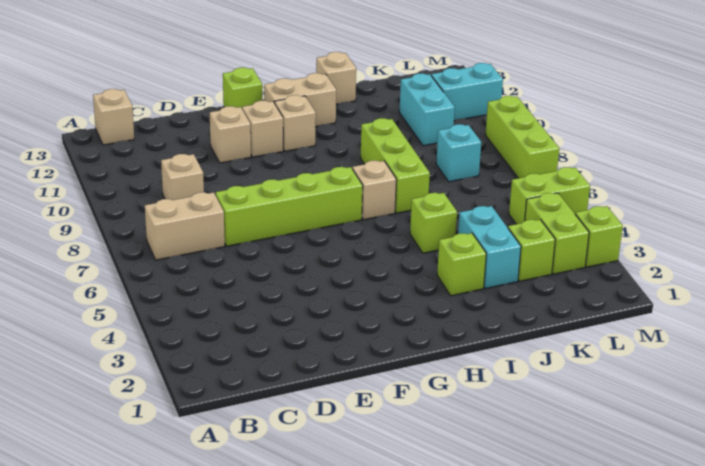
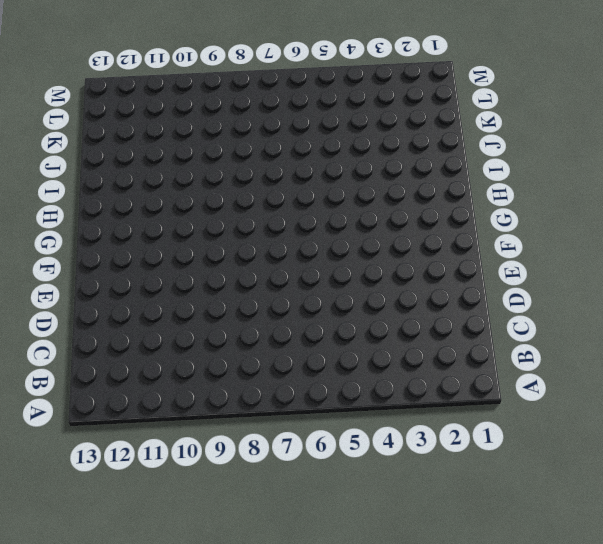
none -> tan 1x2 brick [145,192,225,260]
none -> tan 1x1 brick [93,89,134,145]
none -> tan 1x1 brick [161,154,204,200]

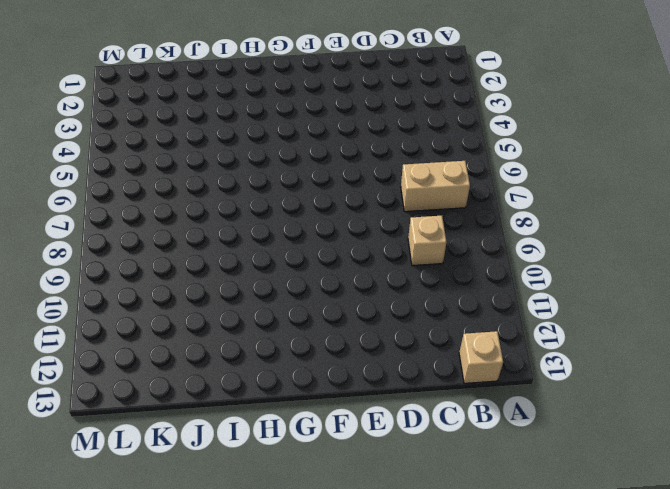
none -> lime 1x4 brick [216,167,363,246]
none -> tan 1x1 brick [210,106,251,163]
none -> tan 1x1 brick [242,101,283,157]

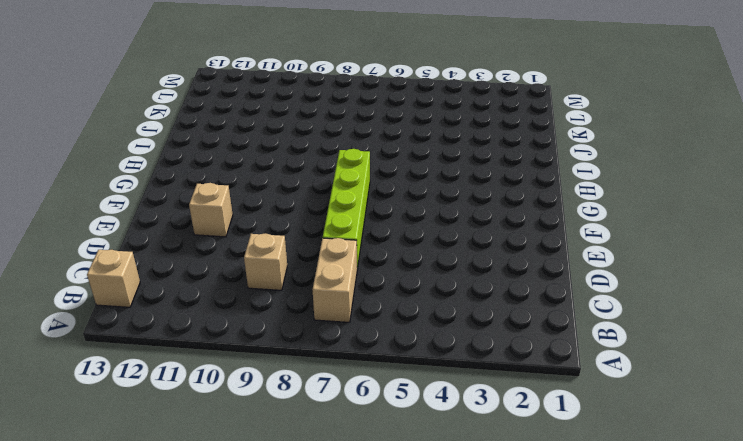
none -> tan 1x1 brick [242,101,283,157]
none -> lime 1x1 brick [223,67,263,108]
none -> tan 1x1 brick [275,95,316,151]

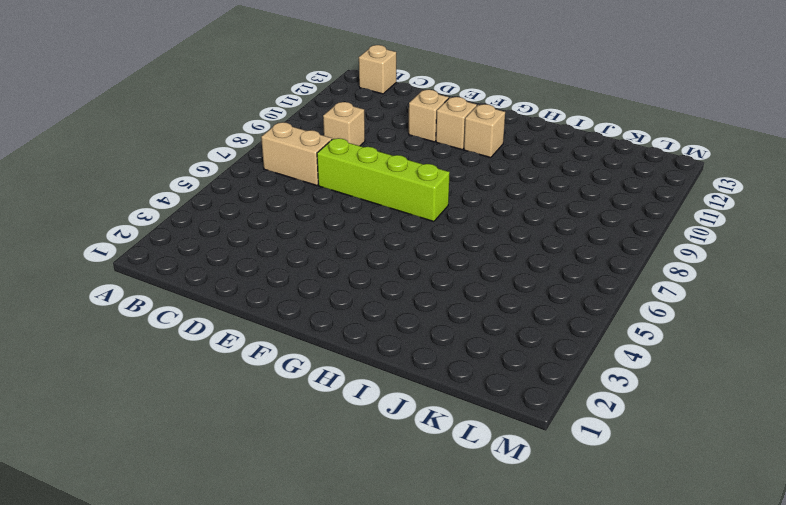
none -> lime 1x1 brick [223,67,263,108]
none -> tan 1x2 brick [264,73,336,127]
none -> tan 1x1 brick [352,161,396,220]

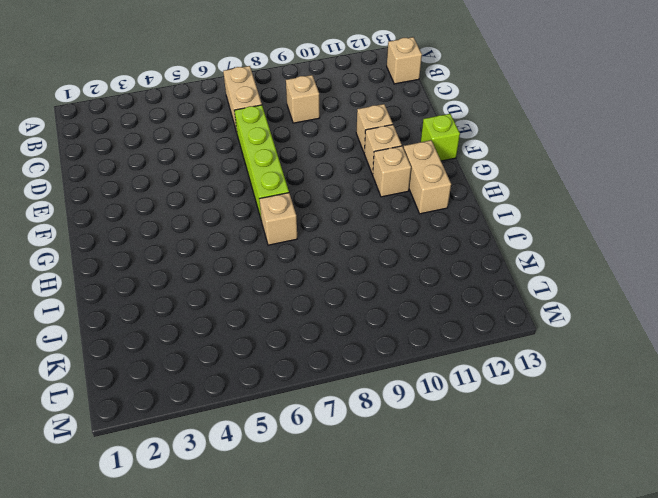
none -> lime 1x1 brick [437,233,486,296]
none -> lime 1x1 brick [410,193,457,253]
none -> lime 1x3 brick [361,118,430,213]

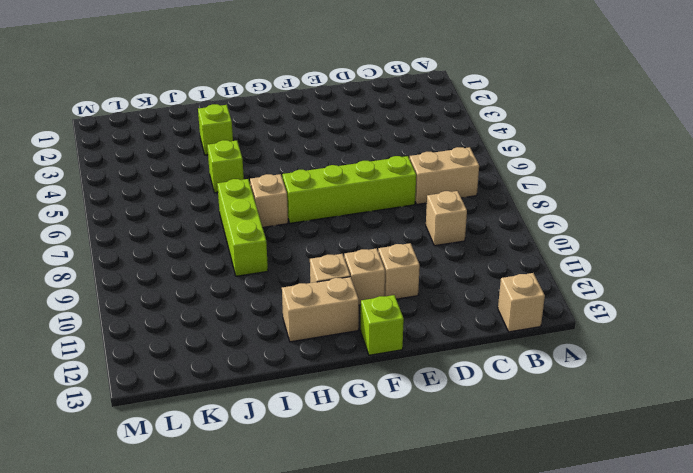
none -> tan 1x1 brick [316,52,356,104]
none -> cyan 1x2 brick [458,206,521,289]
none -> lime 1x1 brick [508,220,555,281]

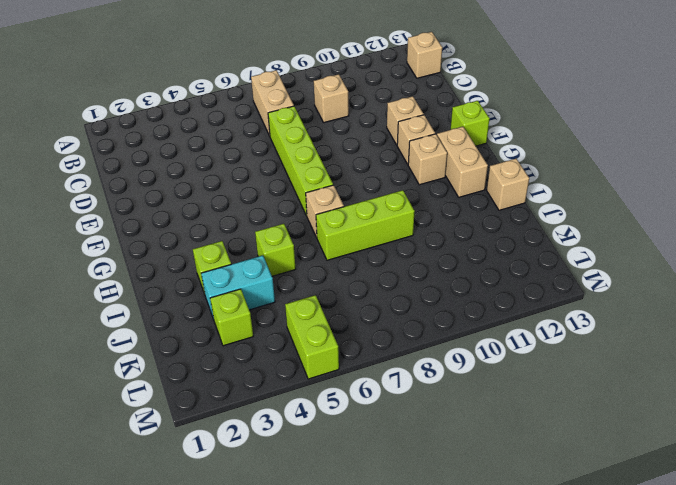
none -> cyan 1x1 brick [436,124,481,182]
none -> cyan 1x2 brick [399,73,455,146]
none -> lime 1x2 brick [525,193,589,274]

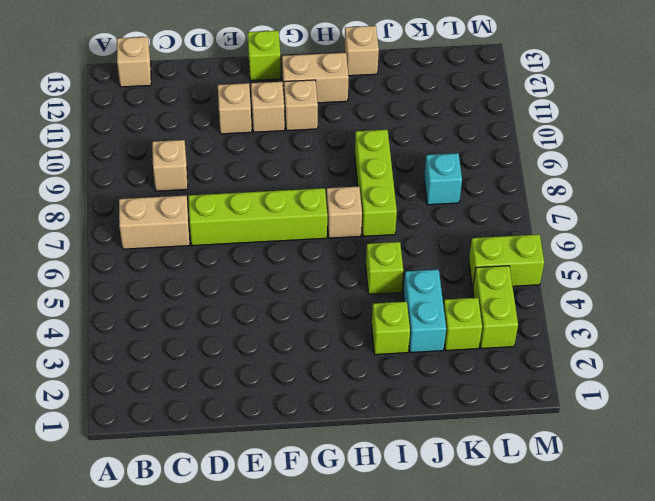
none -> cyan 1x2 brick [399,73,455,146]
none -> cyan 1x2 brick [431,63,503,121]
none -> lime 1x1 brick [575,206,623,267]

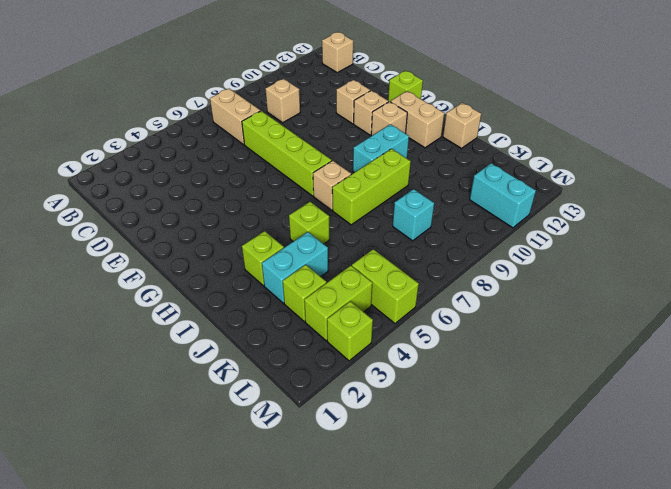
cyan 1x2 brick [353,124,409,173] -> cyan 1x2 brick moved to [399,73,455,146]
none -> lime 1x3 brick [485,96,559,178]

